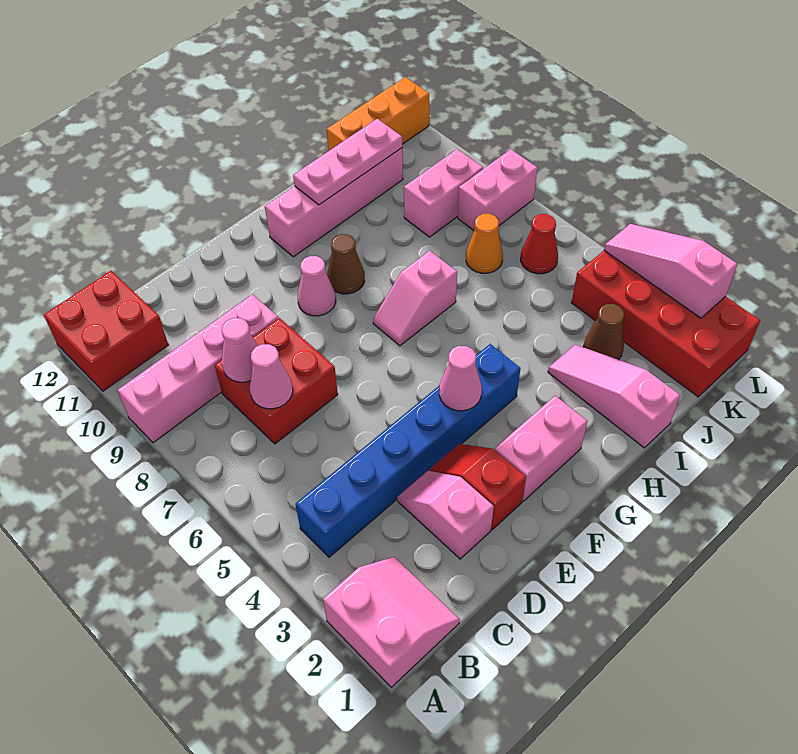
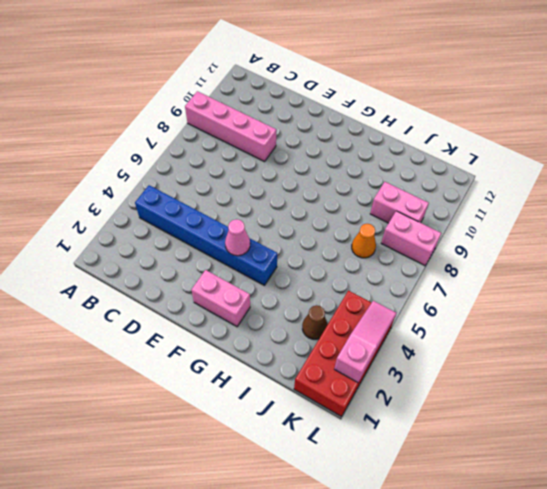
none -> pink 2x2 slope [323,557,460,687]
none -> red 2x2 brick [44,271,168,391]
none -> red 2x2 brick [215,318,338,444]

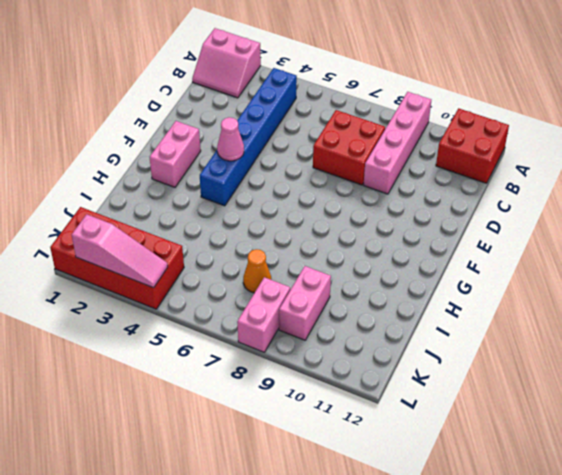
none -> pink 1x2 slope [397,471,494,559]
none -> red 1x2 slope [430,444,526,530]
none -> pink 1x1 cone [298,256,336,316]

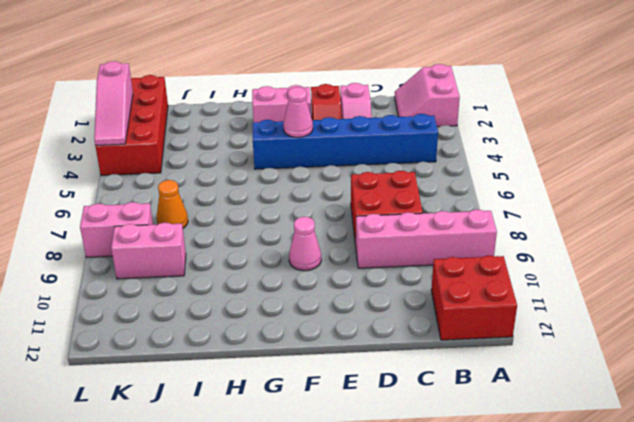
none -> pink 1x2 slope [373,251,457,346]
none -> brown 1x1 cone [327,234,365,294]
none -> pink 1x4 brick [265,148,403,257]

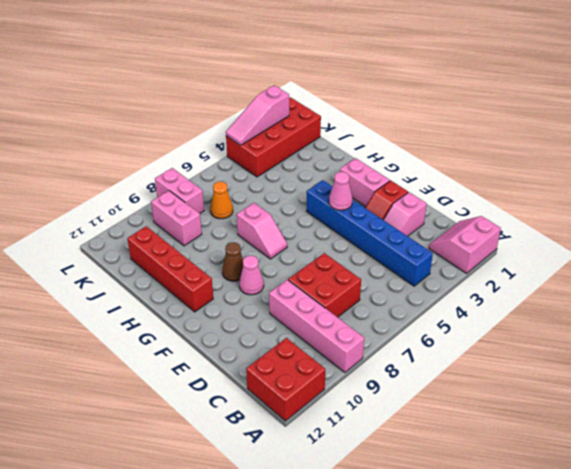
red 1x4 brick [127,226,213,312] -> pink 1x4 brick [265,148,403,257]
none -> pink 1x3 slope [548,345,680,448]
none -> brown 1x1 cone [584,304,624,360]
none -> orange 1x3 brick [327,77,429,151]

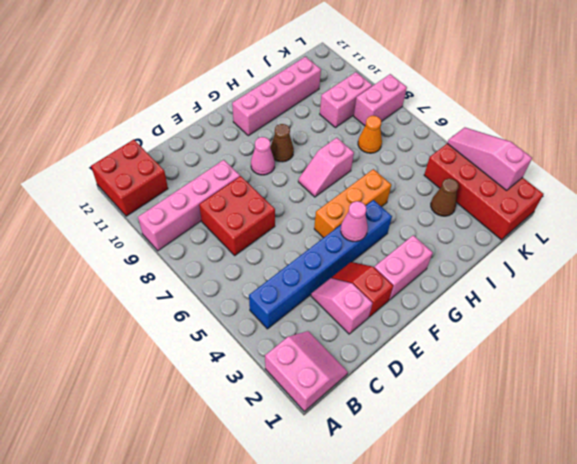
orange 1x3 brick [314,169,391,238] -> orange 1x3 brick moved to [327,77,429,151]
none -> pink 1x3 slope [548,345,680,448]
none -> red 1x1 cone [521,214,558,274]
none -> pink 1x1 cone [250,344,293,409]

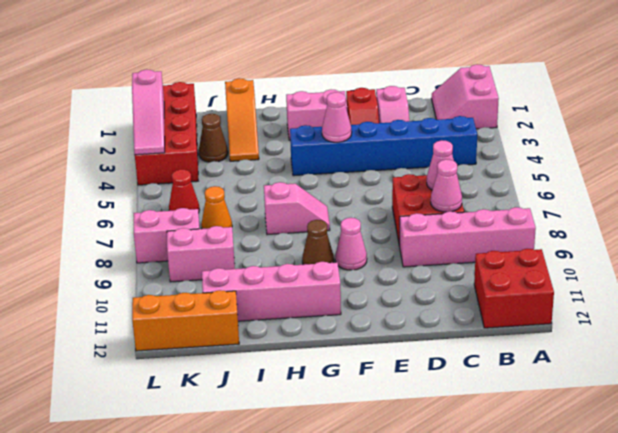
orange 1x3 slope [225,78,259,161] -> pink 1x3 slope [548,345,680,448]
none -> pink 1x3 plate [293,119,402,205]

